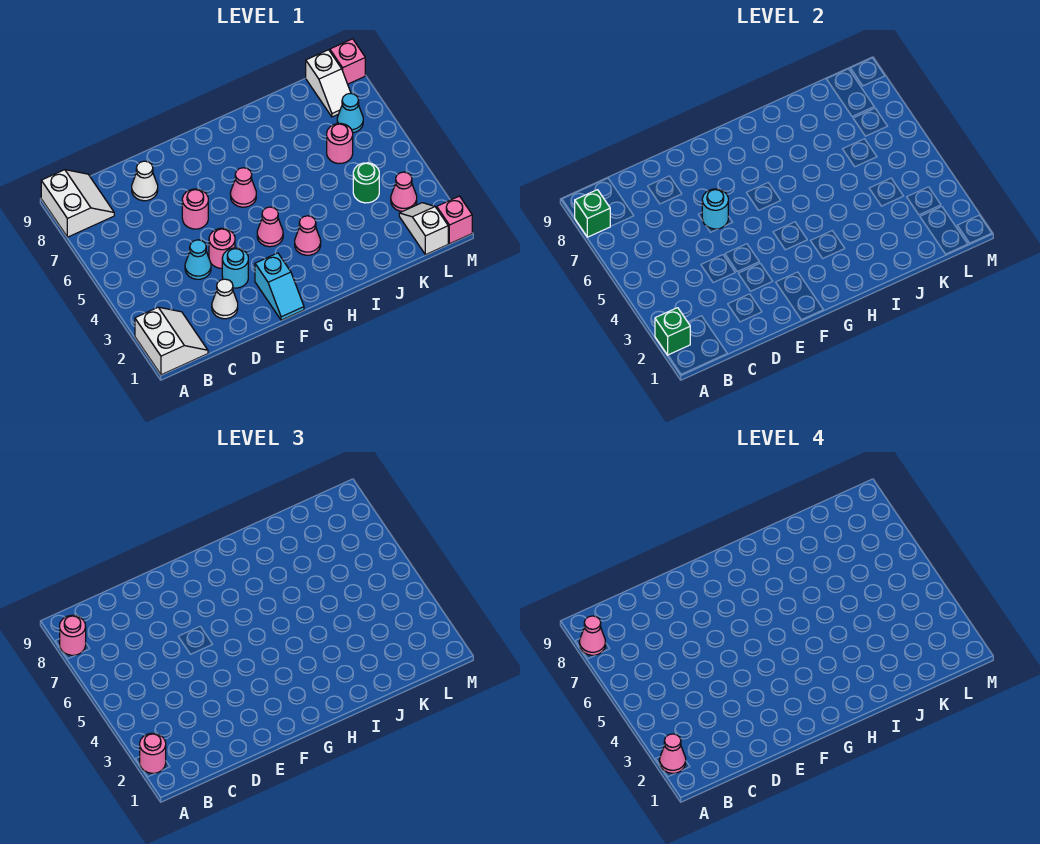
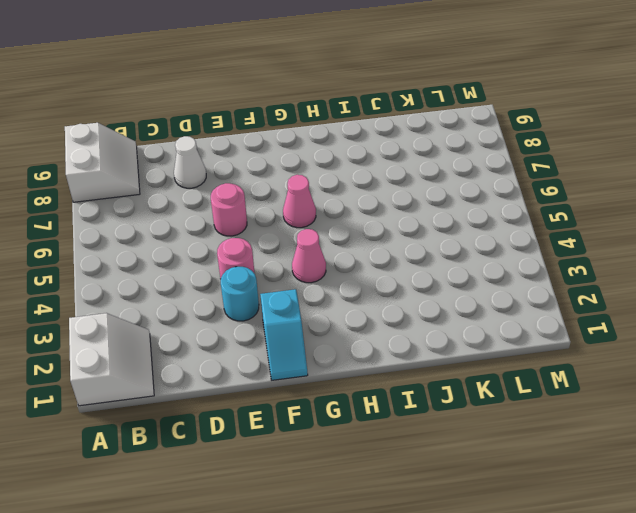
none -> white 1x1 cone [212,279,238,319]
none -> cyan 1x1 cone [185,240,211,279]
none -> pink 1x1 cone [295,216,321,255]

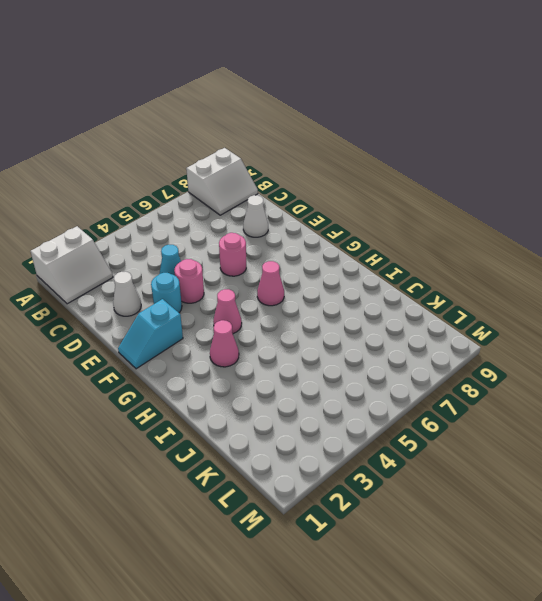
none -> green 1x1 round brick [353,163,379,203]
none -> pink 1x1 round brick [327,124,353,164]
none -> white 1x2 slope [399,203,448,255]

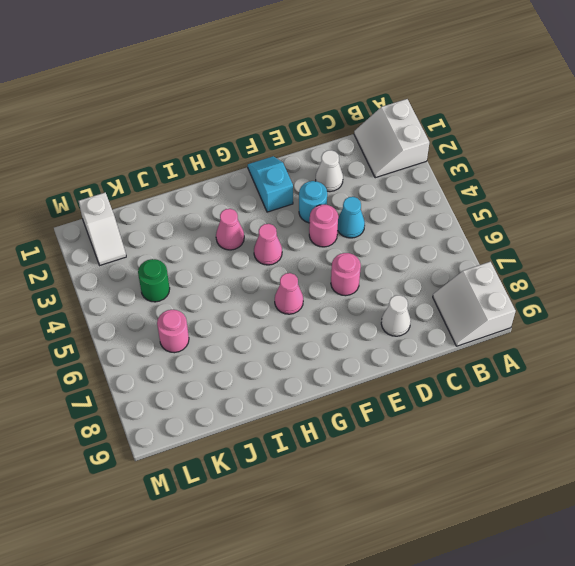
none -> pink 1x1 cone [391,172,417,212]
none -> cyan 1x1 cone [337,93,363,133]
none -> white 1x2 slope [306,50,351,117]

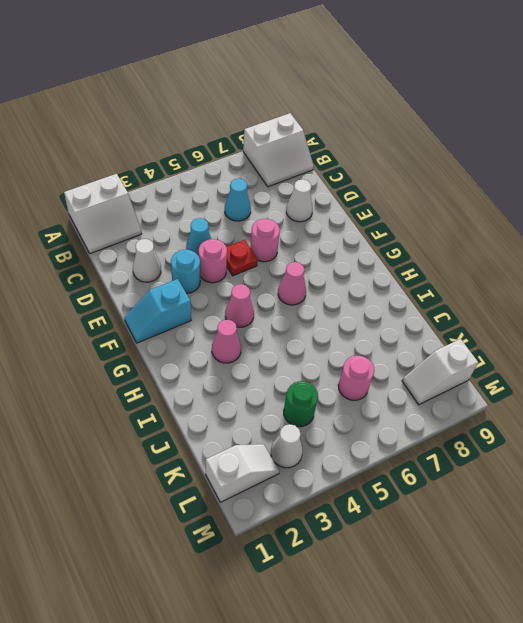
cyan 1x1 cone [225,179,251,221] -> cyan 1x1 cone moved to [337,93,363,133]
red 1x1 plate [226,240,258,276] -> none
white 1x1 cone [271,424,303,468] -> pink 1x1 cone [391,172,417,212]
none -> pink 1x1 brick [437,196,472,244]
none -> pink 1x1 brick [330,39,365,84]
none -> green 1x1 brick [655,308,690,355]

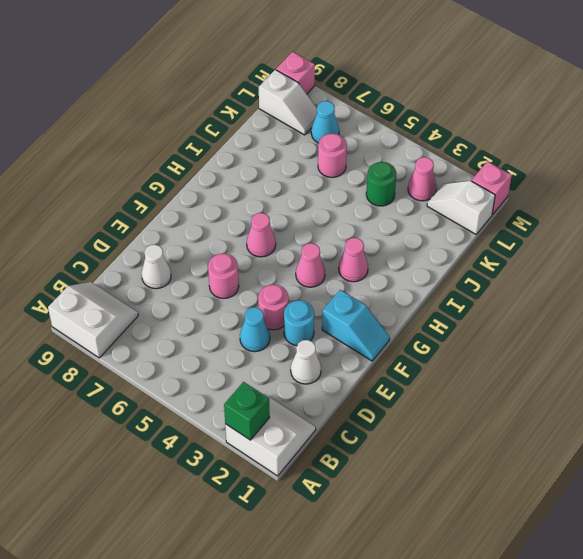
none -> green 1x1 brick [575,190,610,237]
none -> cyan 1x1 round brick [702,189,728,229]
none -> pink 1x1 round brick [140,733,166,773]

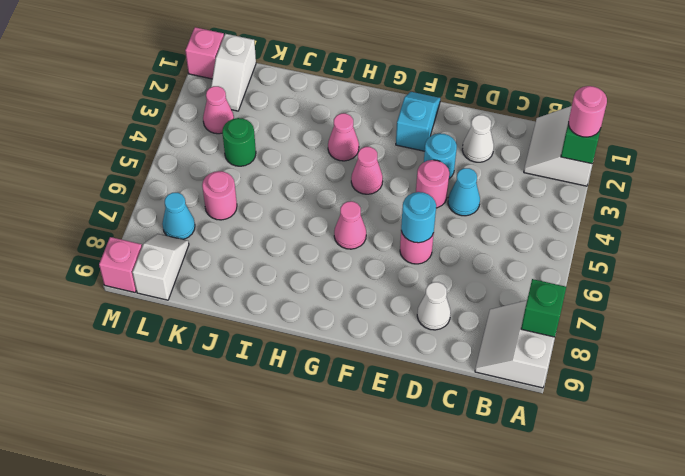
none -> pink 1x1 round brick [60,615,86,656]
none -> pink 1x1 cone [660,734,686,773]
none -> pink 1x1 cone [580,616,606,656]

